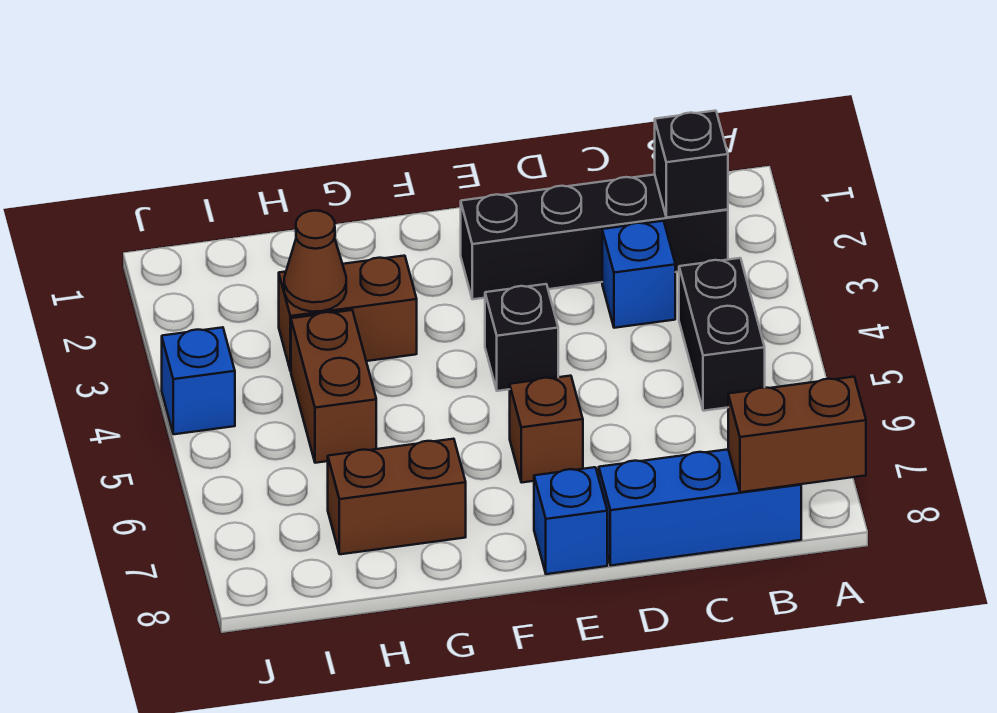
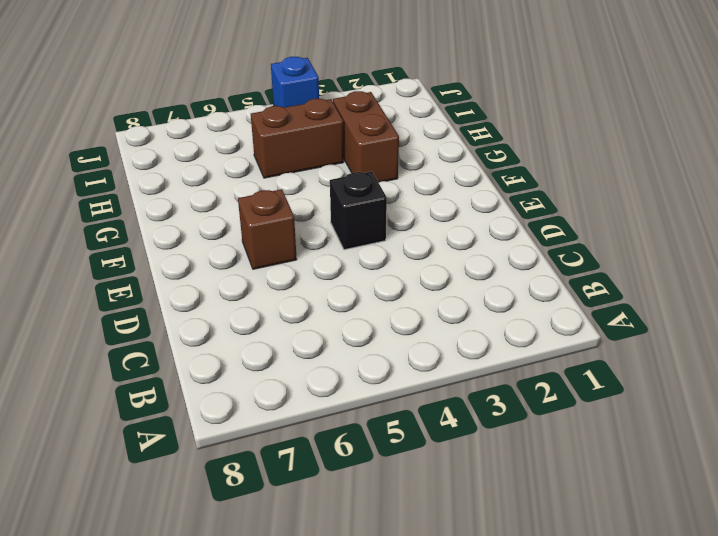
none -> black 1x4 brick [461,175,728,299]
none -> black 1x2 brick [679,258,765,411]
none -> blue 1x3 brick [599,449,801,565]

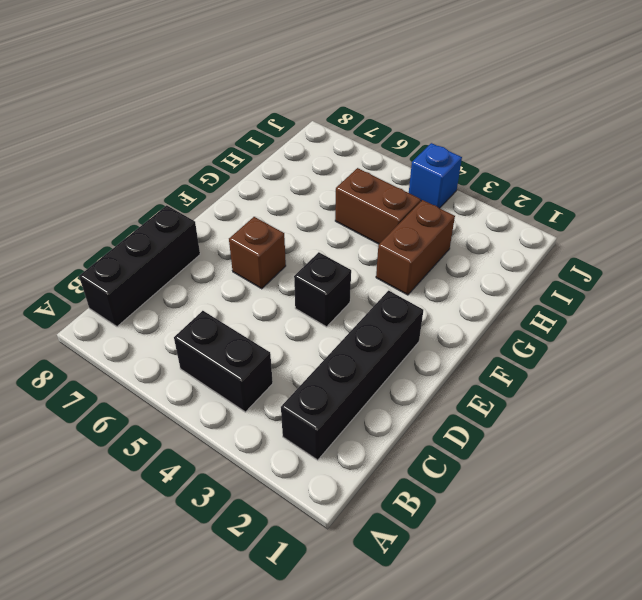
black 1x3 brick [79,205,200,327] -> blue 1x3 brick [599,449,801,565]
none -> blue 1x1 brick [602,221,675,328]
none -> blue 1x1 brick [534,467,607,574]
none -> brown 1x2 brick [328,439,466,554]

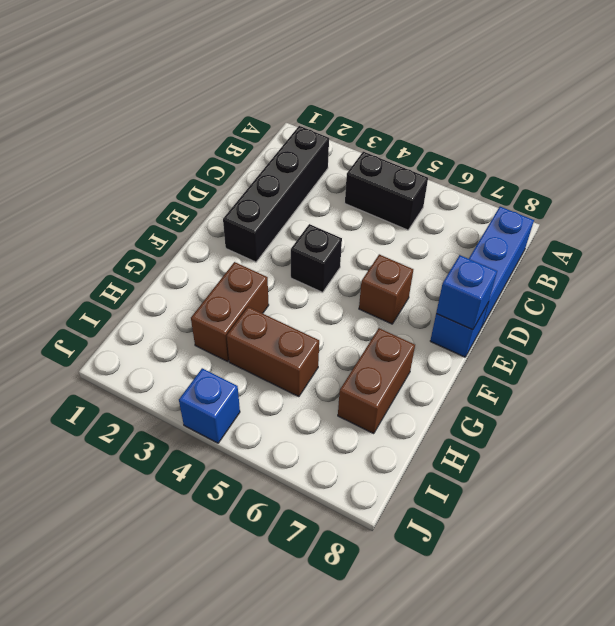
blue 1x1 brick [436,255,497,330] -> blue 1x1 brick moved to [602,221,675,328]
none -> brown 1x2 brick [728,377,866,492]
none -> black 1x1 brick [655,111,728,217]
none -> brown 1x1 cone [284,211,346,312]

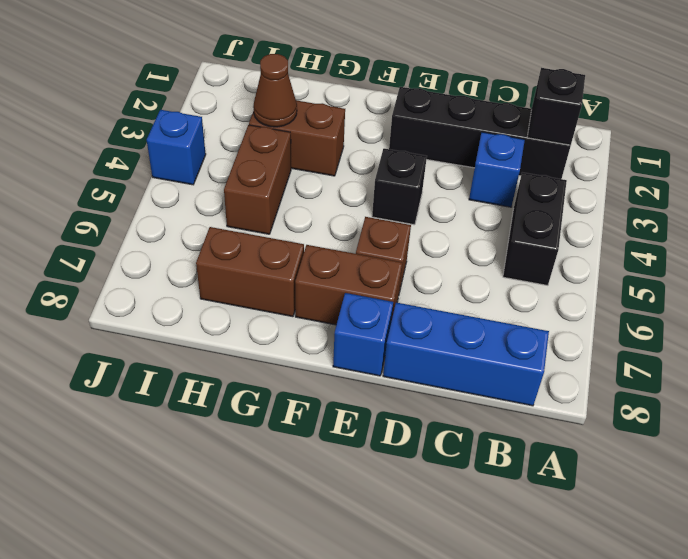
brown 1x2 brick [295,245,402,325] -> brown 1x2 brick moved to [728,377,866,492]

